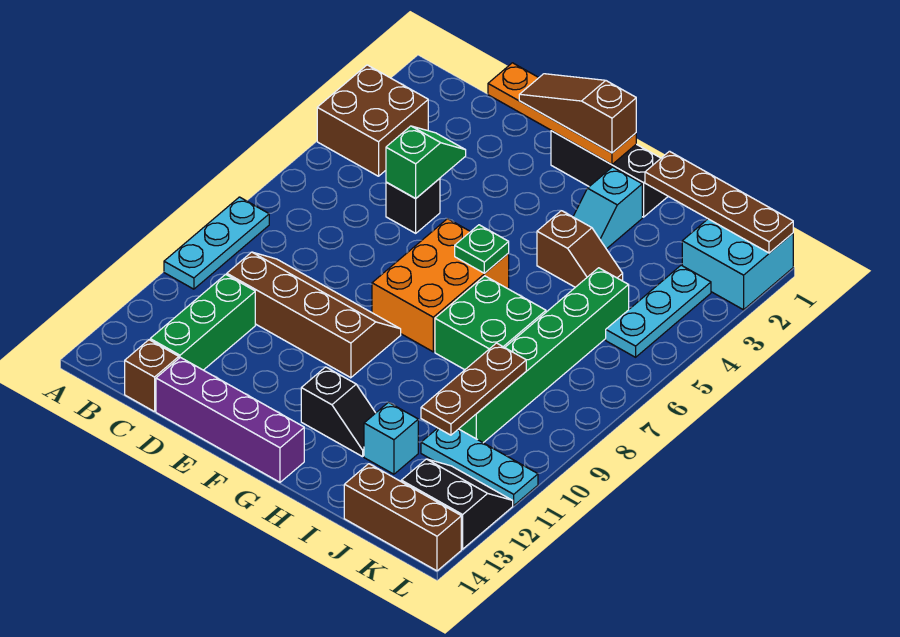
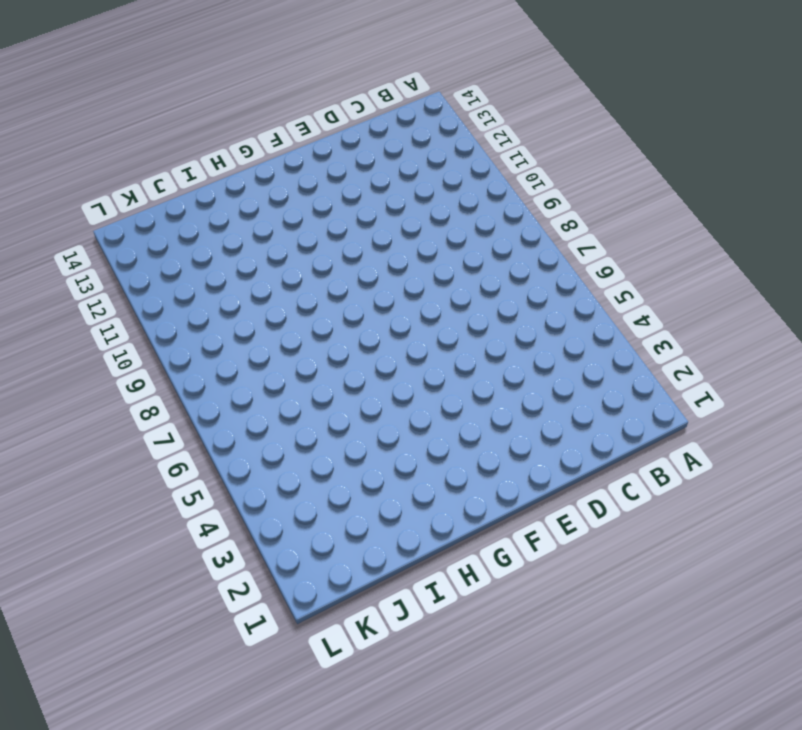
none -> brown 2x2 brick [317,65,428,176]
none -> cyan 1x3 plate [164,197,269,289]
none -> brown 2x4 slope [227,252,401,378]

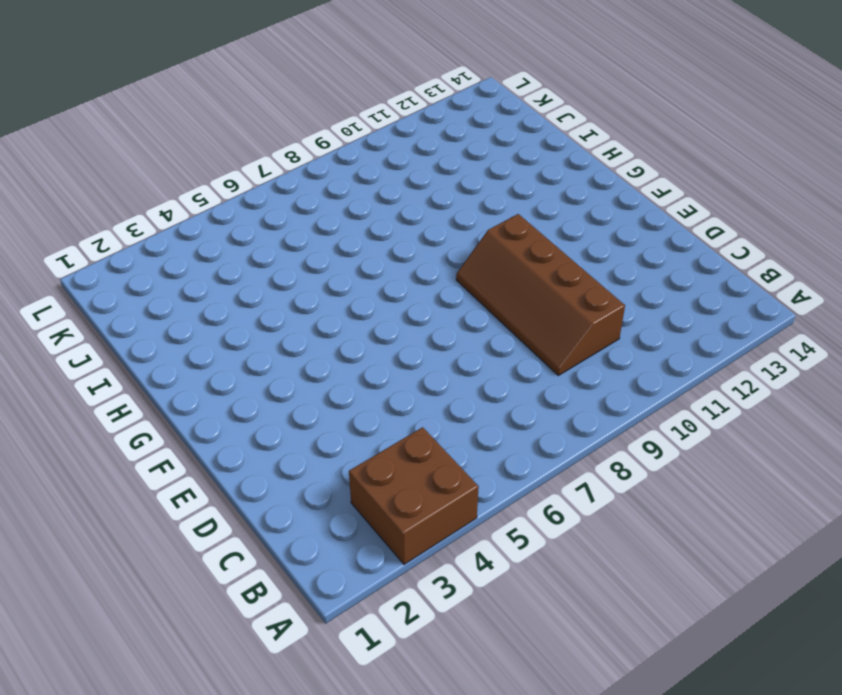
none -> cyan 1x3 plate [164,197,269,289]
none -> green 1x3 brick [150,274,255,370]
none -> brown 1x1 brick [125,340,179,412]

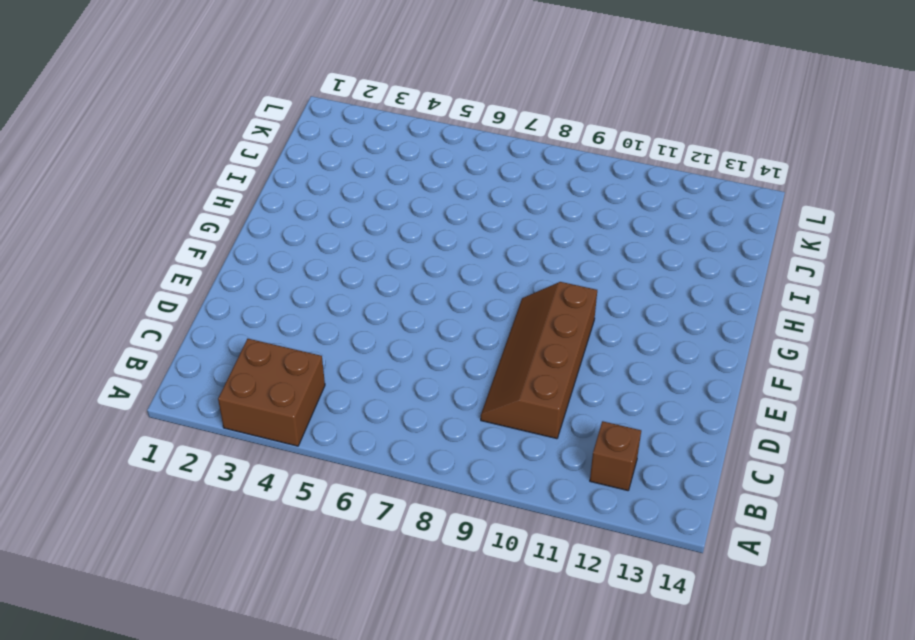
brown 1x1 brick [590,421,641,490] -> brown 1x1 brick moved to [125,340,179,412]
none -> cyan 1x3 plate [164,197,269,289]
none -> green 1x3 brick [150,274,255,370]
none -> black 1x1 brick [386,178,440,233]

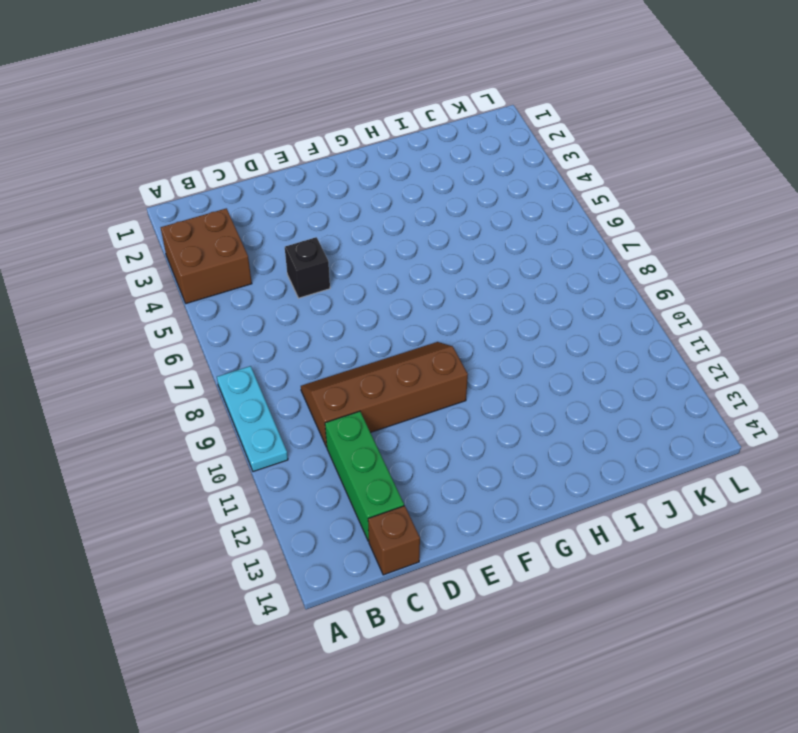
none -> purple 1x4 brick [156,357,304,482]
none -> black 1x3 brick [551,131,668,217]
none -> orange 2x3 brick [372,219,509,352]

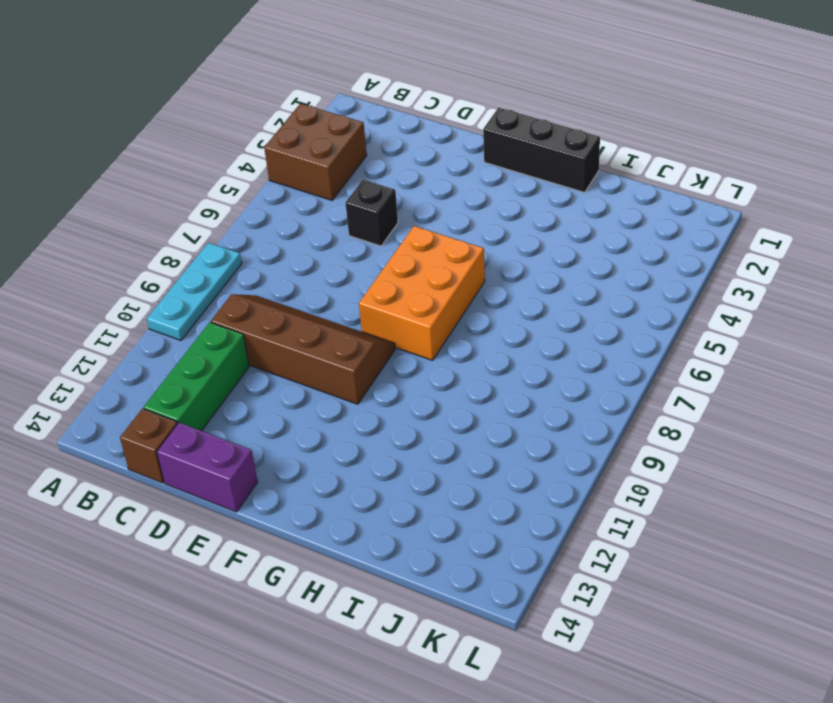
purple 1x2 brick [157,423,258,512] -> purple 1x4 brick [156,357,304,482]
none -> black 1x2 slope [301,367,375,457]
none -> cyan 1x2 slope [573,167,642,249]
none -> brown 1x2 slope [537,211,623,287]

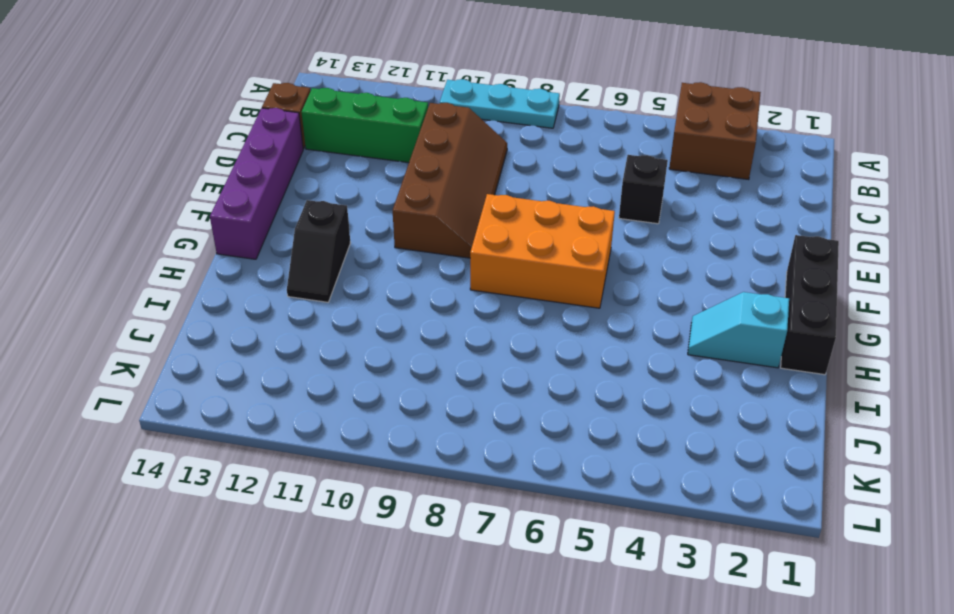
none -> brown 1x2 slope [537,211,623,287]
none -> green 2x2 brick [435,276,546,370]
none -> cyan 1x1 brick [364,402,418,474]

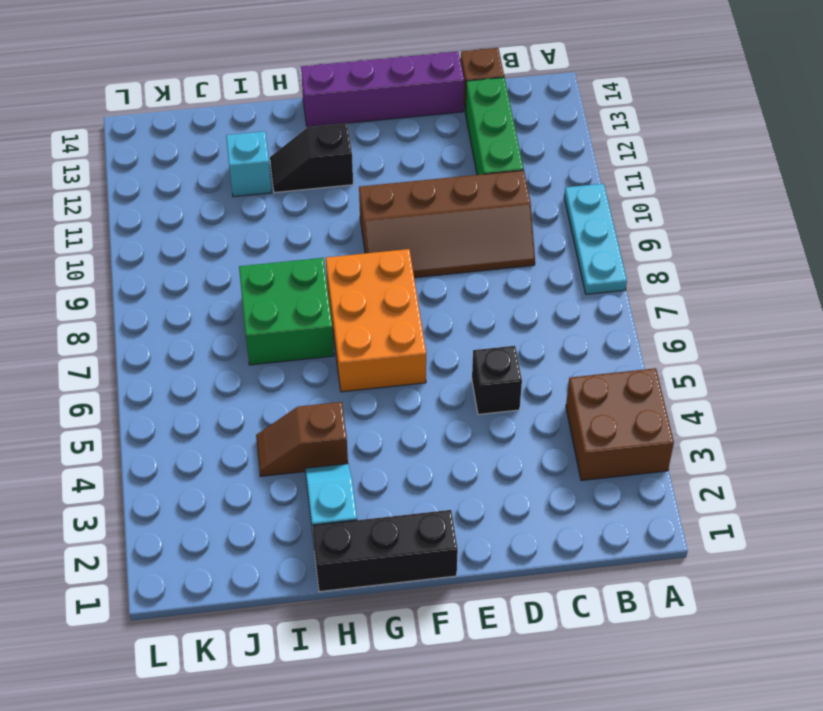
none -> green 1x6 brick [459,268,629,443]
none -> cyan 1x3 plate [421,428,538,506]
none -> brown 1x3 brick [344,464,461,571]

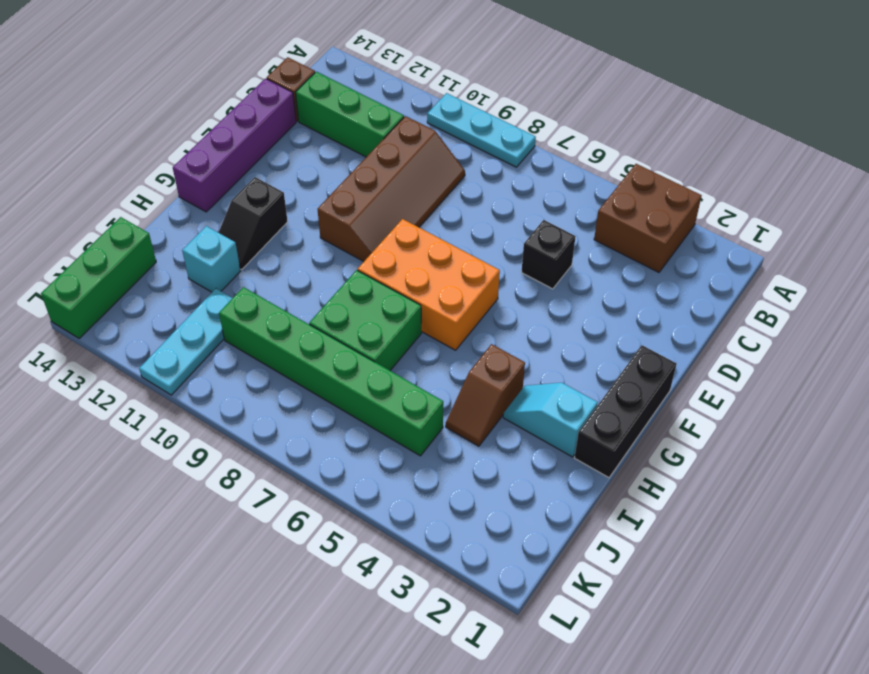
green 1x3 brick [41,217,156,338] -> brown 1x3 brick [344,464,461,571]
none -> cyan 2x2 brick [682,219,793,310]
none -> cyan 1x3 plate [606,265,711,357]
none -> black 2x2 slope [401,459,513,549]

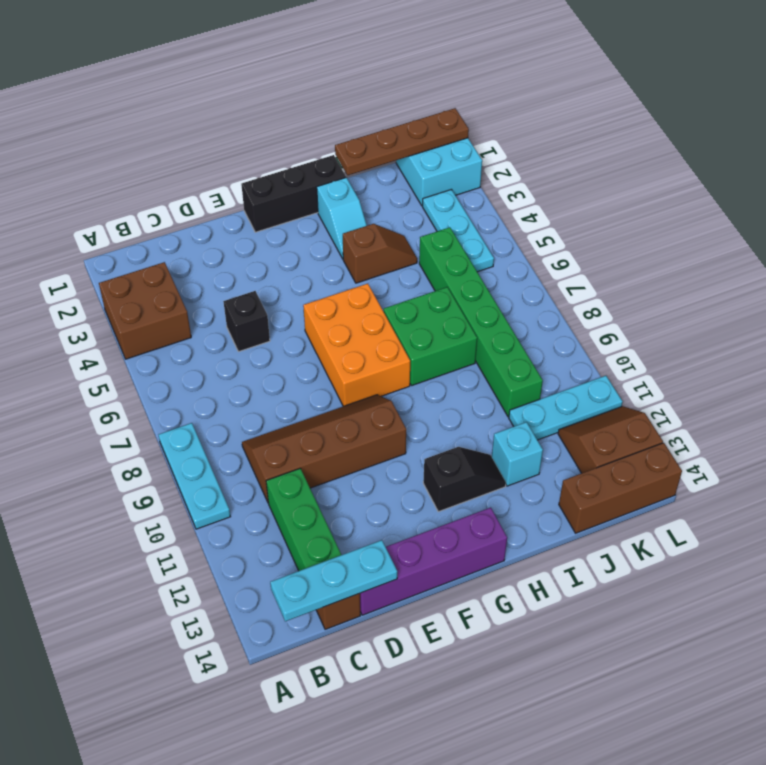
cyan 1x3 plate [270,540,397,621] -> none
brown 2x2 slope [558,406,663,473] -> black 2x2 slope [401,459,513,549]
none -> orange 1x4 plate [488,63,636,164]
none -> green 1x2 slope [386,126,466,198]
none -> green 1x1 plate [455,225,509,273]

